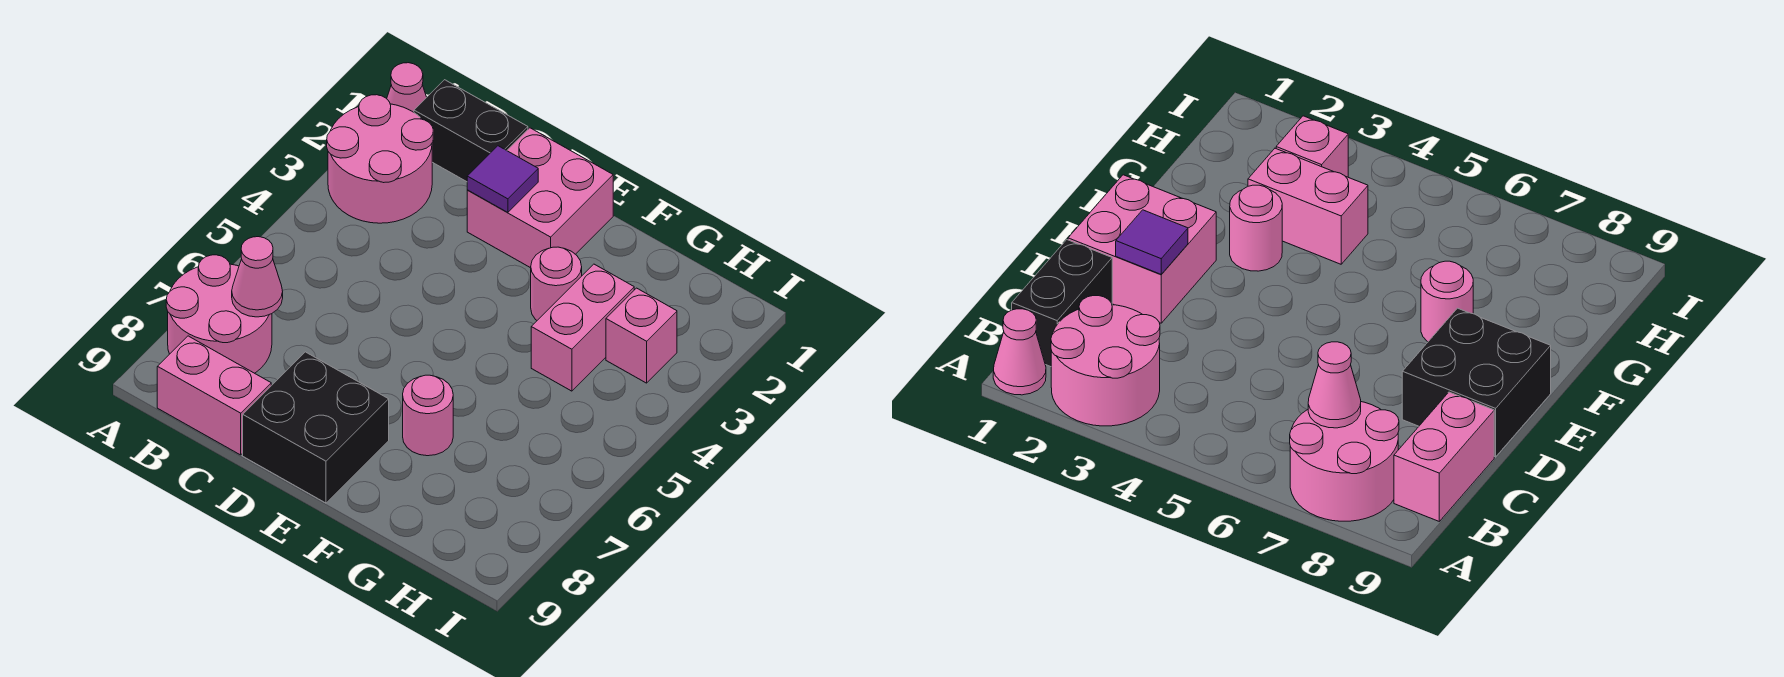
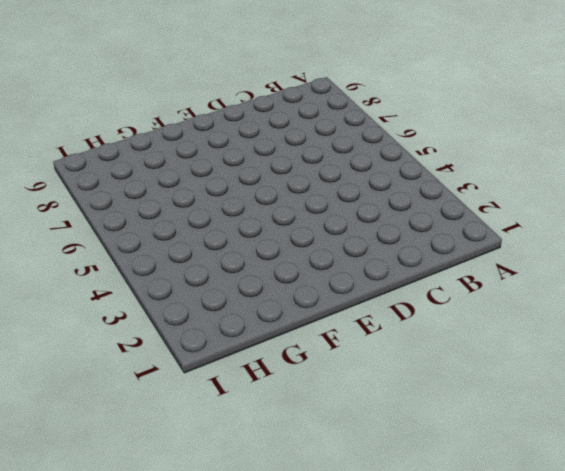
none -> pink 1x1 cone [387,63,427,112]
none -> pink 2x2 round brick [327,95,433,223]
none -> pink 2x2 round brick [166,255,272,373]

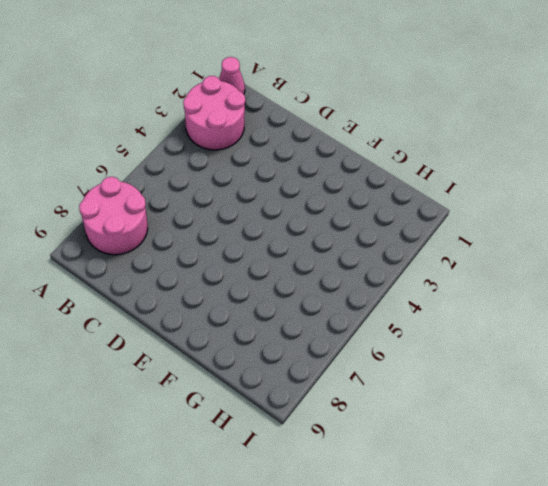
none -> black 1x2 brick [414,80,528,182]
none -> pink 1x2 brick [157,336,271,455]
none -> pink 2x2 brick [467,128,613,268]

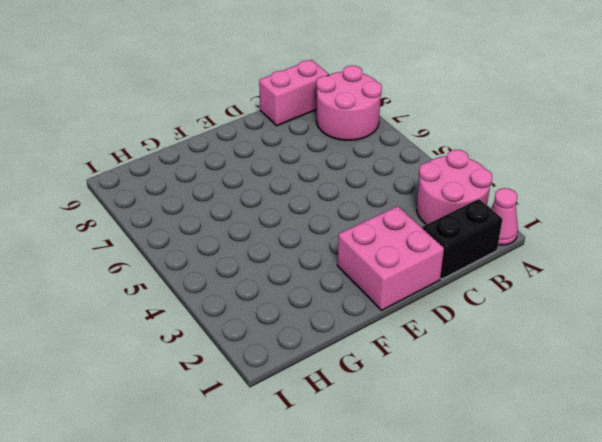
none -> black 2x2 brick [243,352,389,503]
none -> pink 1x1 round brick [531,247,582,320]
none -> pink 1x1 round brick [403,375,453,456]

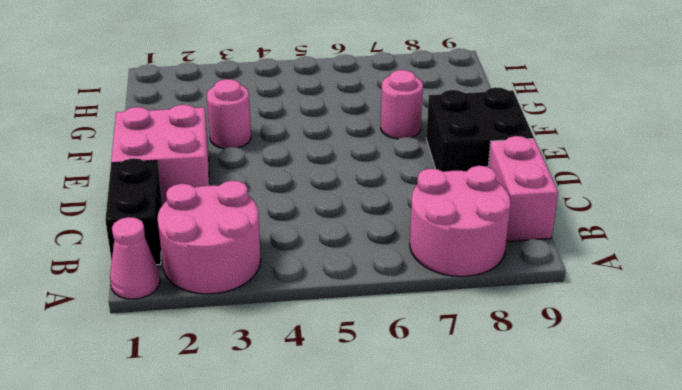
none -> pink 1x2 brick [531,264,634,391]
none -> pink 1x1 brick [606,288,677,383]
none -> pink 1x1 cone [232,237,283,317]

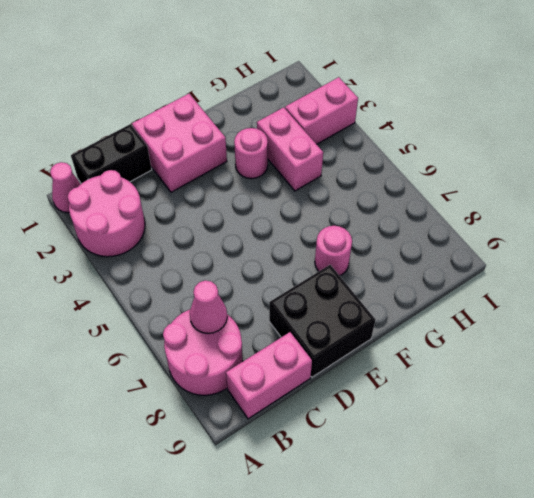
pink 1x2 brick [285,77,358,144] -> pink 1x1 brick [606,288,677,383]
none -> purple 1x1 tile [467,146,538,212]

